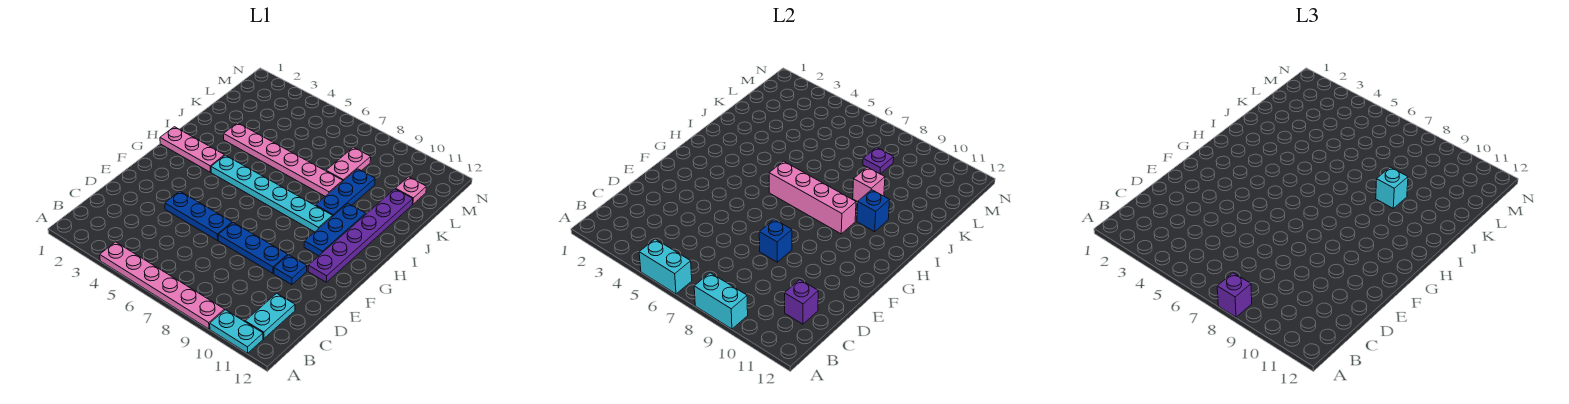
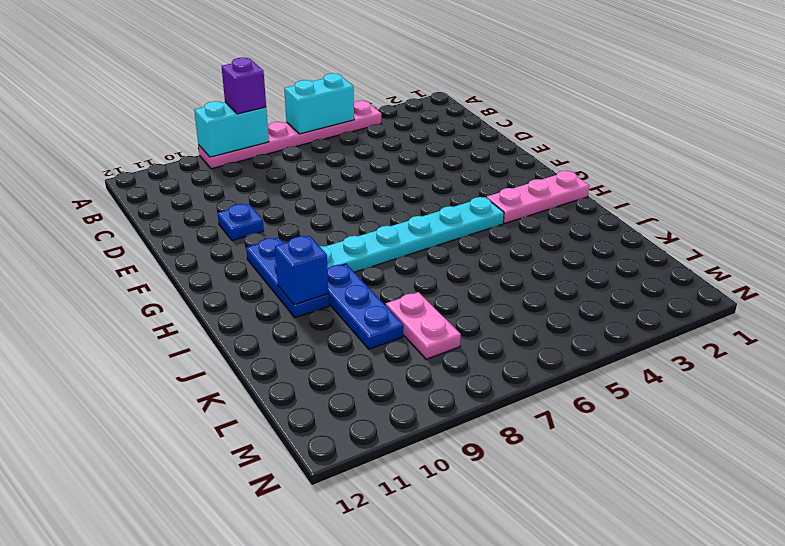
none -> cyan 1x2 plate [210,310,263,353]
none -> cyan 1x2 plate [245,293,295,339]
none -> blue 1x3 plate [165,191,232,240]

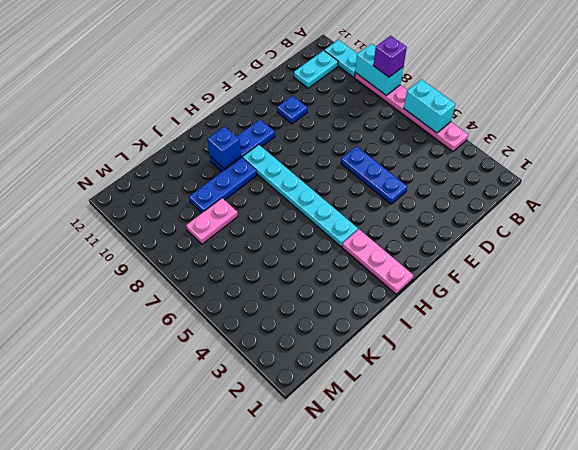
none -> blue 1x3 plate [218,223,288,273]
none -> purple 1x6 plate [308,189,413,282]
none -> pink 1x6 plate [224,123,343,196]

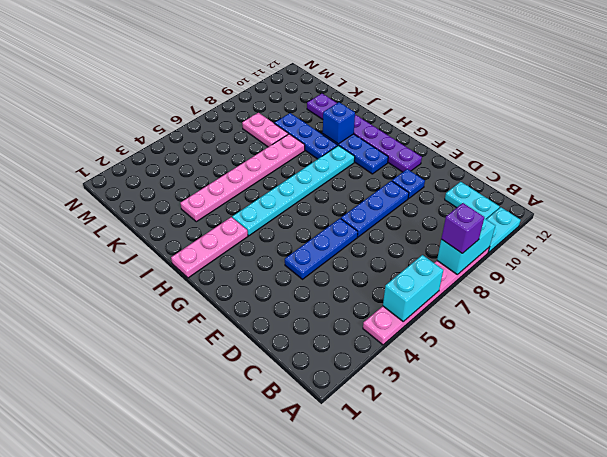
none -> pink 1x1 plate [395,177,426,204]
none -> purple 1x1 brick [785,280,818,324]
none -> blue 1x1 brick [759,219,792,262]

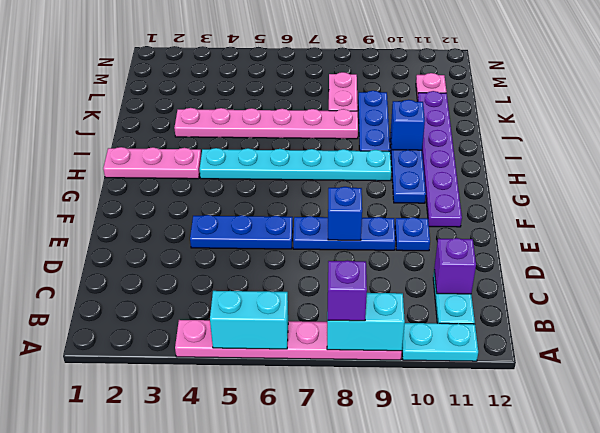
none -> pink 1x4 brick [769,161,856,234]
none -> pink 1x1 brick [853,167,885,202]
none -> purple 1x1 plate [863,147,894,174]

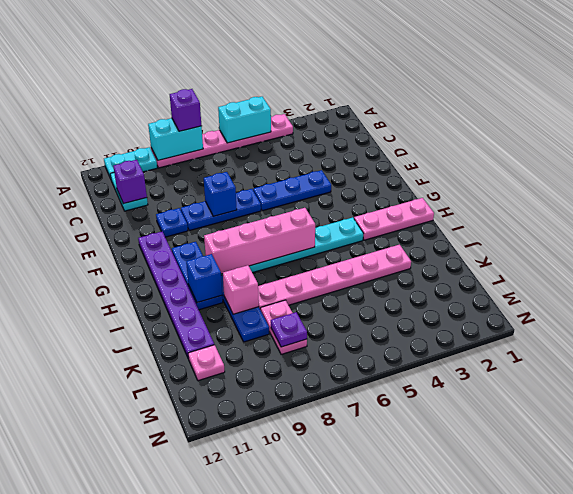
none -> cyan 1x1 brick [1376,167,1408,208]

